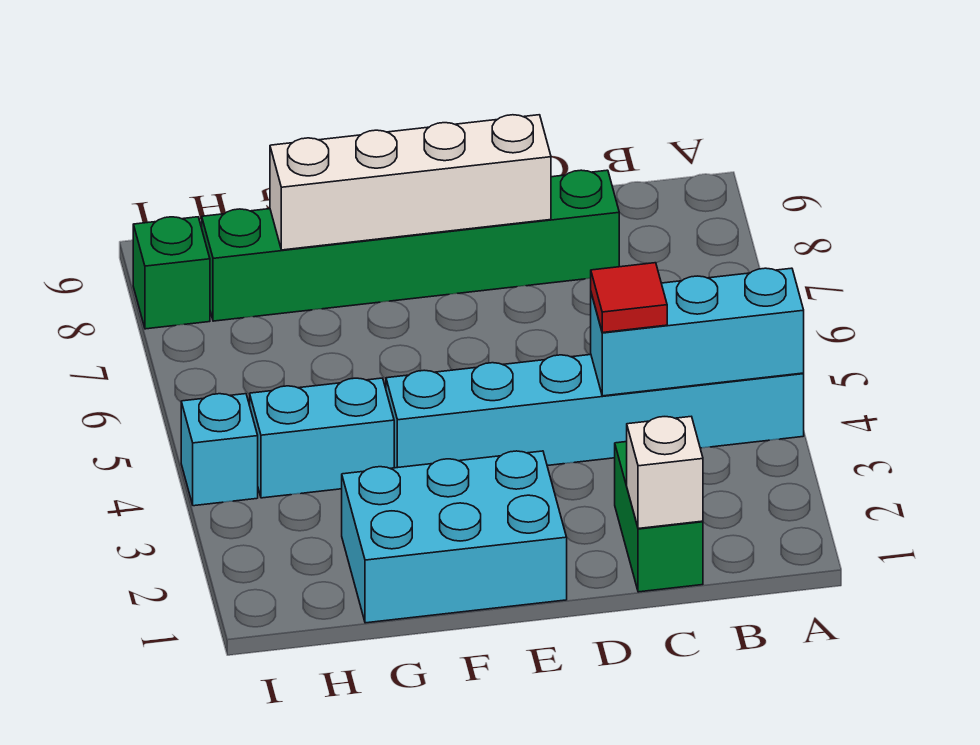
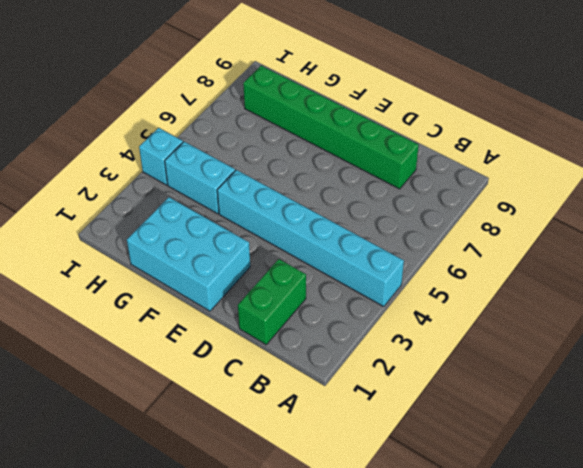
none -> green 1x1 brick [133,217,210,329]
none -> cyan 1x3 brick [591,268,804,396]

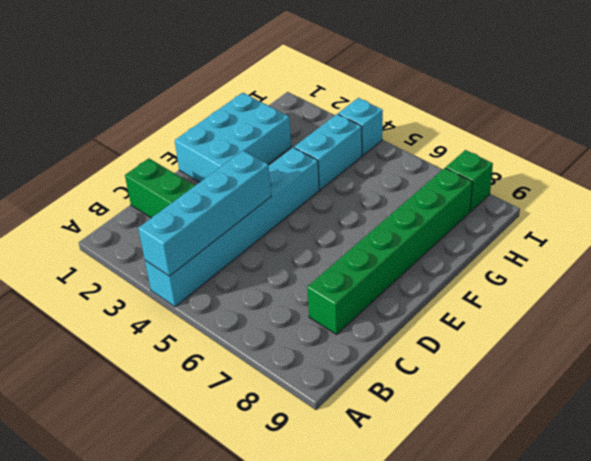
cyan 1x4 brick [138,151,271,276] -> cyan 1x3 brick [591,268,804,396]
none -> white 1x1 brick [627,417,703,529]
none -> white 1x4 brick [270,115,551,250]

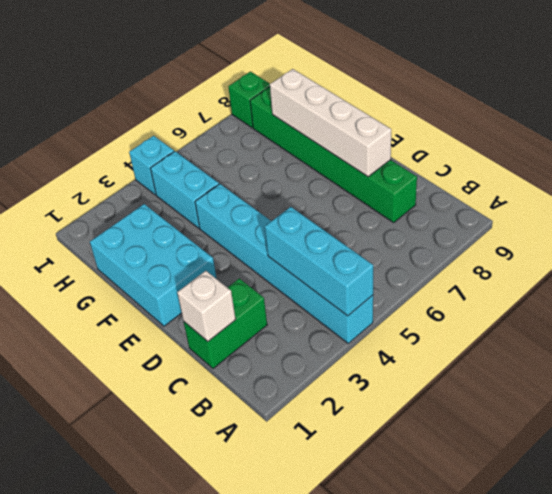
none -> red 1x1 tile [591,263,667,333]

